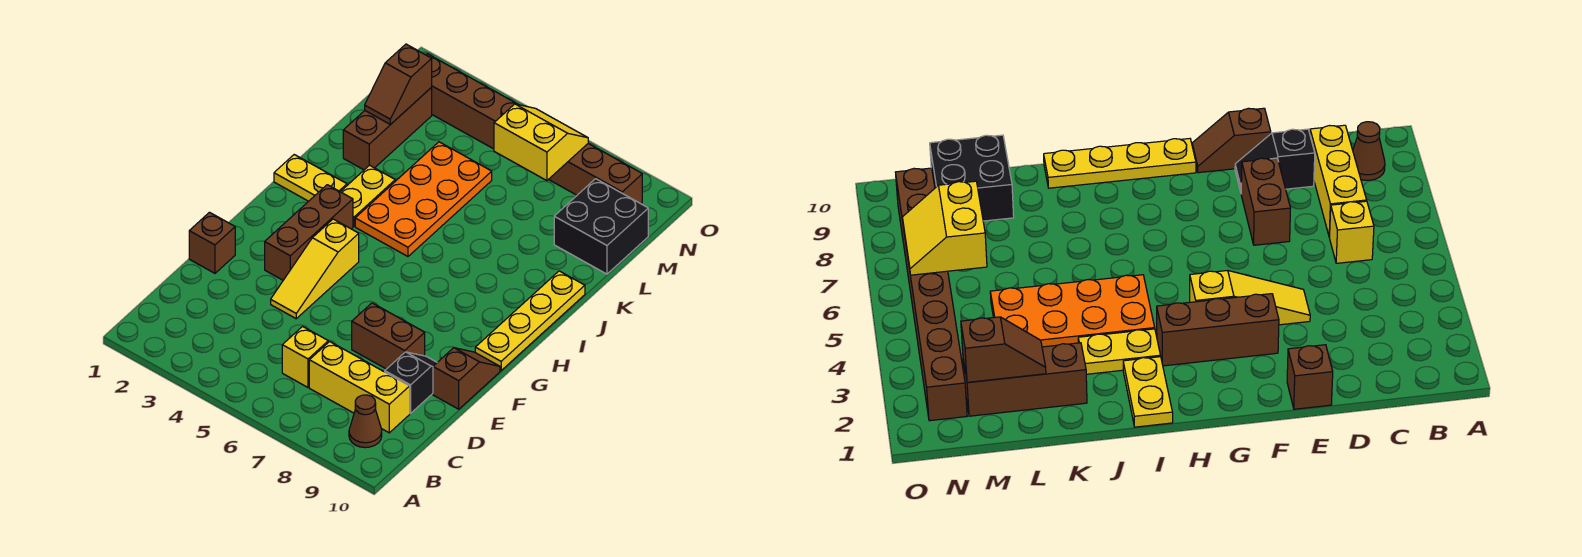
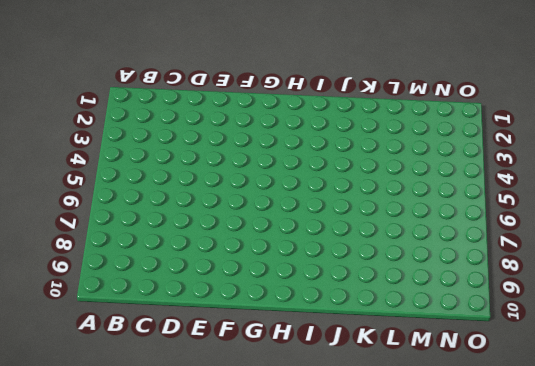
none -> brown 1x1 cone [349,395,382,448]
none -> yellow 1x1 brick [282,326,328,387]
none -> yellow 1x3 brick [309,342,410,433]

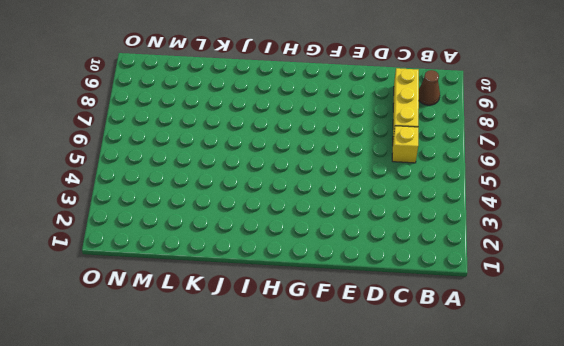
none -> black 1x2 slope [385,352,437,413]
none -> brown 1x1 brick [189,212,235,273]
none -> yellow 1x3 slope [271,219,359,319]

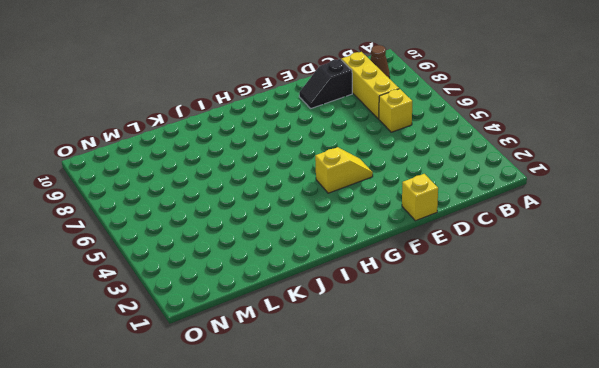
yellow 1x1 brick [402,174,438,221] -> brown 1x1 brick [189,212,235,273]
yellow 1x2 slope [315,147,373,193] -> yellow 1x3 slope [271,219,359,319]
none -> brown 1x2 brick [352,303,425,369]
none -> brown 1x2 slope [433,348,500,409]
none -> brown 1x3 brick [265,185,353,280]

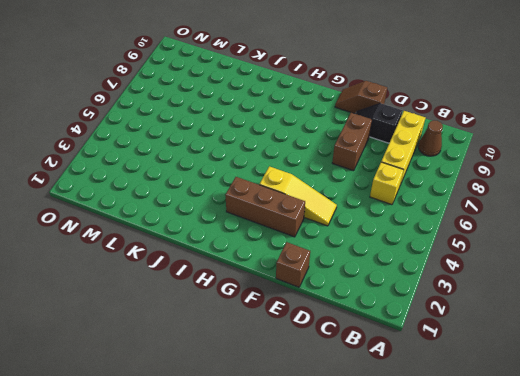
none -> yellow 1x4 plate [475,271,585,371]
none -> yellow 1x2 plate [274,155,347,201]
none -> yellow 1x2 plate [341,165,395,226]

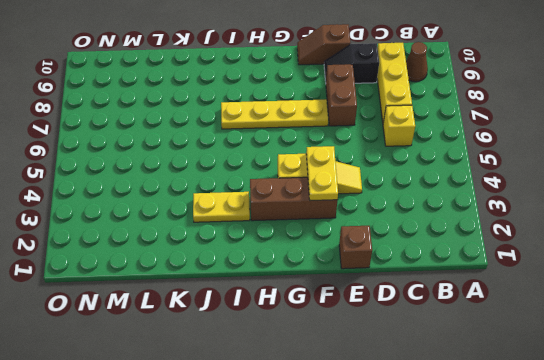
yellow 1x2 plate [306,146,338,201] -> yellow 1x2 plate moved to [274,155,347,201]
yellow 1x4 plate [221,99,328,129] -> yellow 1x4 plate moved to [475,271,585,371]
none -> orange 2x4 plate [355,142,492,256]
none -> brown 1x3 brick [343,87,432,170]
none -> black 2x2 brick [554,179,648,274]

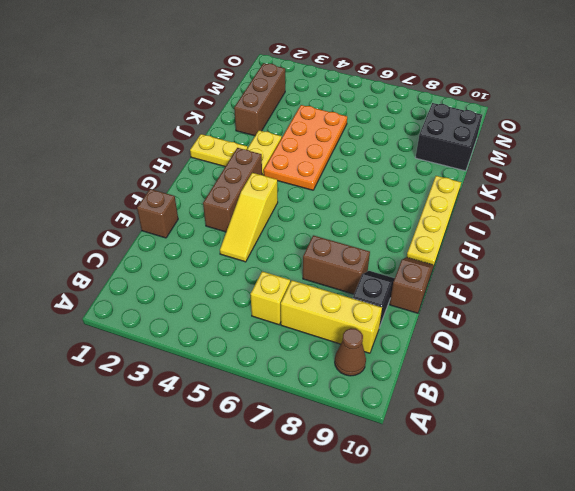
none -> brown 1x8 brick [426,54,642,204]
none -> brown 1x2 slope [365,44,432,125]
none -> yellow 2x2 slope [494,104,588,181]

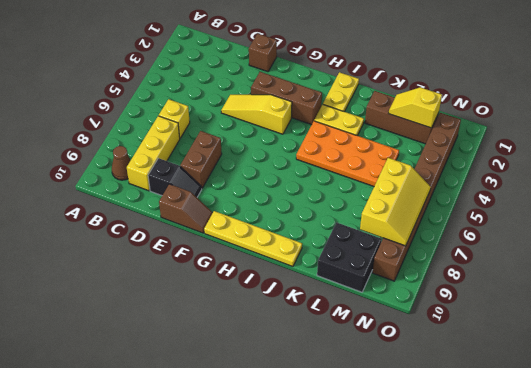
yellow 1x2 slope [389,87,442,128] -> brown 1x2 slope [365,44,432,125]
yellow 2x3 slope [360,158,431,246] -> yellow 2x2 slope [494,104,588,181]

